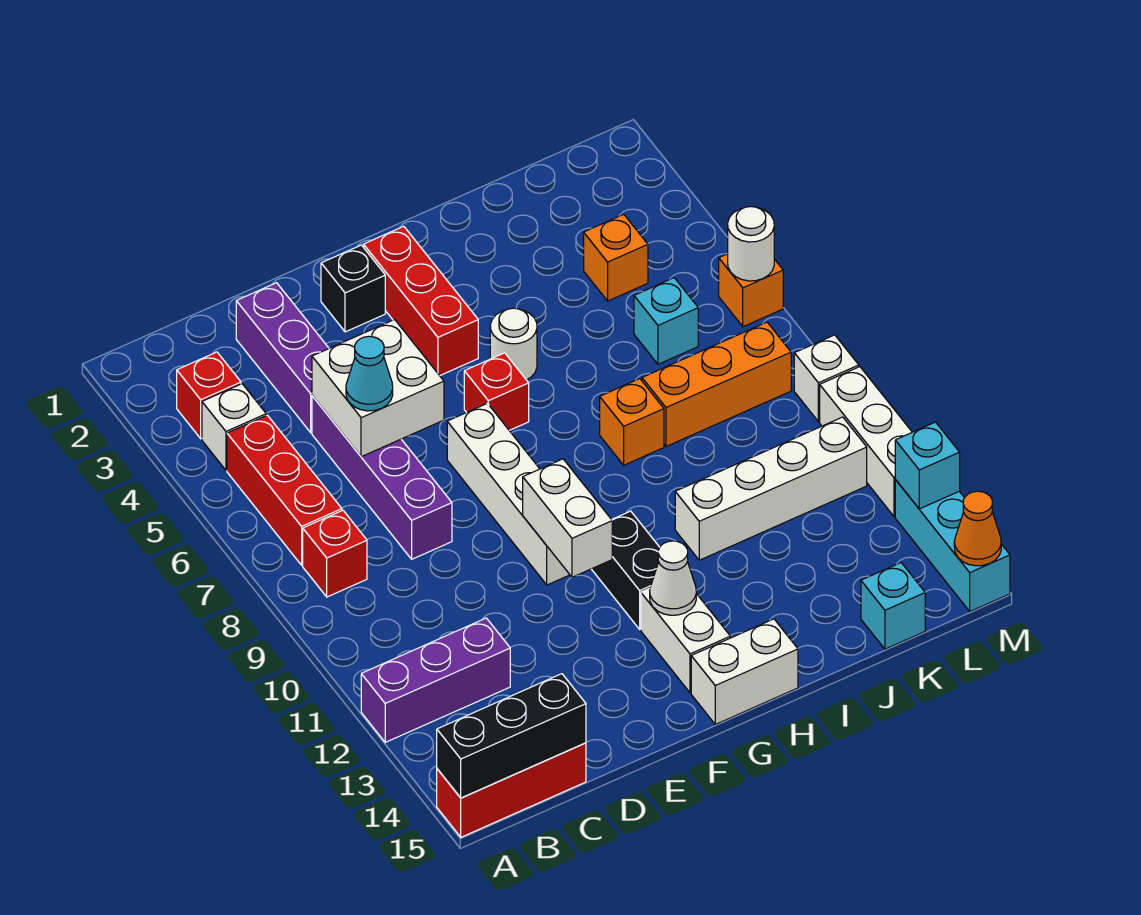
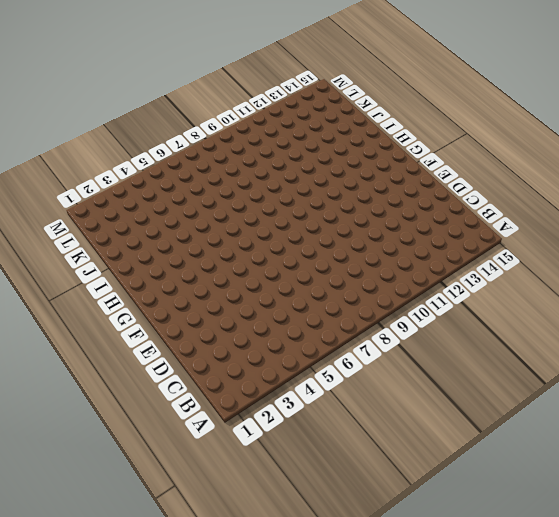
none -> purple 1x3 brick [361,618,510,742]
none -> red 1x3 brick [437,743,586,837]
none -> red 1x1 brick [177,352,241,439]
none -> white 1x1 brick [202,384,266,470]

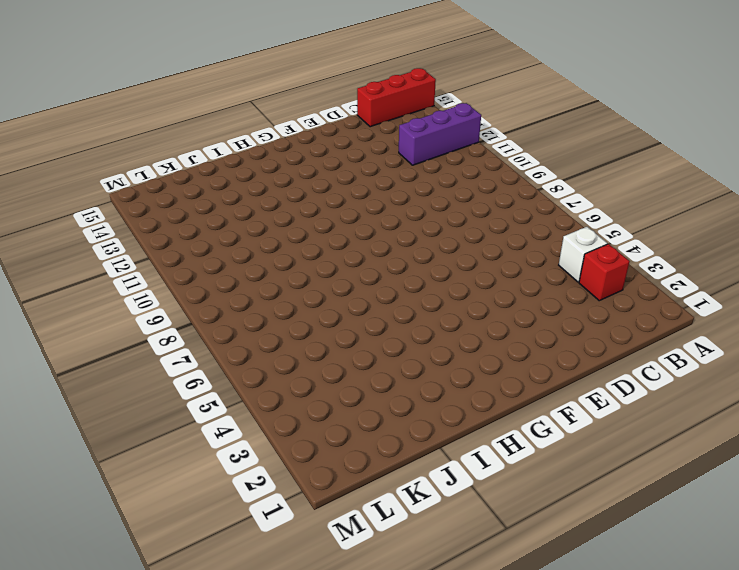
none -> red 1x3 brick [227,415,342,565]
none -> red 1x1 brick [303,510,367,597]
none -> purple 1x3 brick [236,283,329,433]
none -> purple 1x4 brick [312,396,452,559]

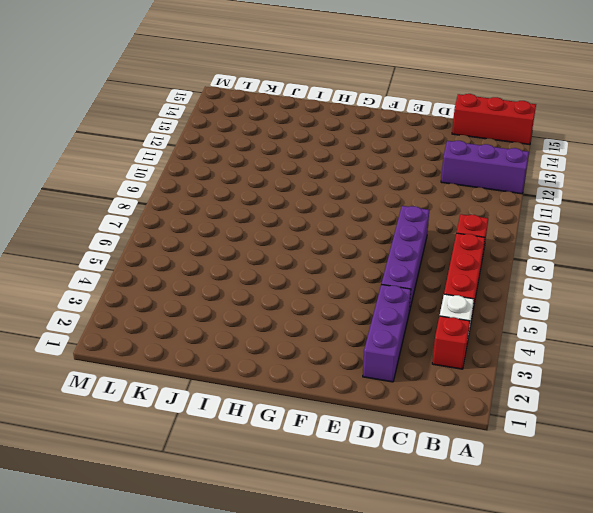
none -> black 1x1 brick [321,245,385,332]
none -> white 1x4 brick [447,403,570,585]
none -> red 1x3 brick [364,226,478,376]
none -> red 1x1 brick [464,353,529,430]

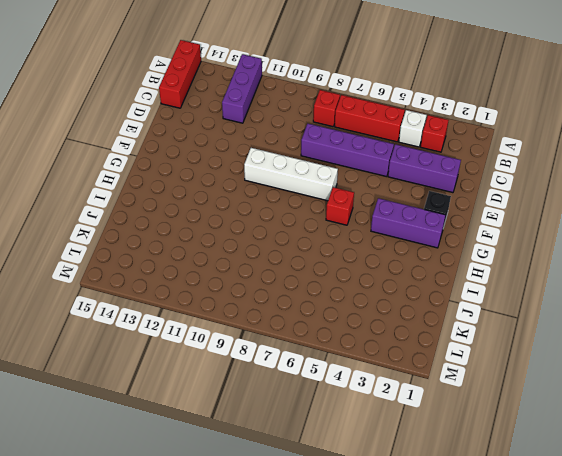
purple 1x3 brick [371,198,446,248] -> red 1x3 brick [364,226,478,376]
none -> black 1x2 brick [592,511,660,629]
none -> white 1x2 brick [641,588,730,693]
none -> white 1x2 brick [691,619,798,724]
none -> white 1x1 round brick [490,308,537,380]

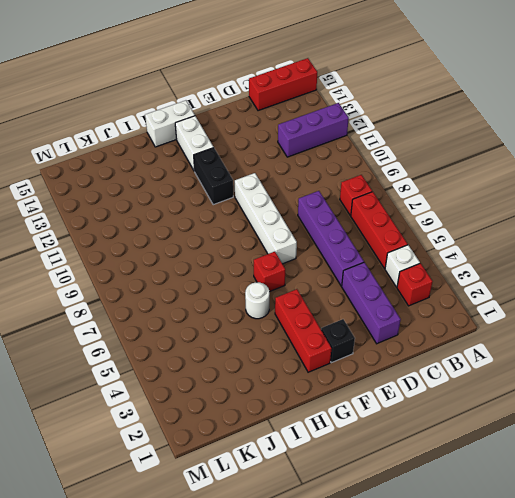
none -> orange 1x1 brick [600,379,664,465]
none -> white 1x4 brick [675,417,867,560]
none -> orange 1x3 brick [642,322,791,446]
none -> orange 1x1 brick [584,214,648,301]

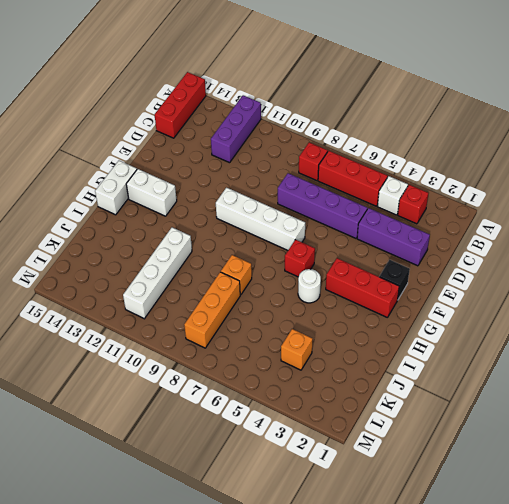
none -> black 1x2 brick [592,511,660,629]
none -> cyan 1x1 brick [634,278,698,364]
none -> cyan 1x1 brick [861,563,925,649]
none -> orange 1x1 brick [719,254,783,327]

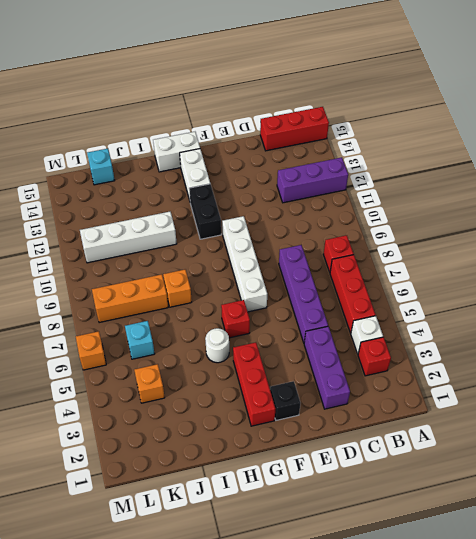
none -> white 1x1 brick [794,335,859,422]
none -> white 1x3 brick [820,367,912,517]
none -> cyan 1x3 brick [895,480,1010,611]
none -> black 1x3 brick [437,674,586,798]

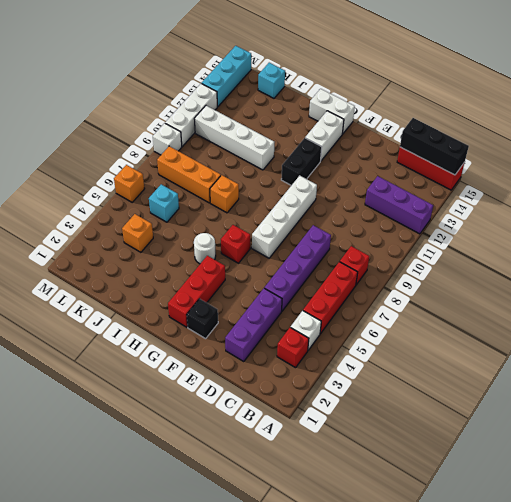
none -> white 2x2 brick [312,320,444,457]
none -> white 1x2 brick [523,459,612,577]
none -> white 1x1 cone [650,541,696,615]
none -> white 1x1 round brick [728,207,774,281]

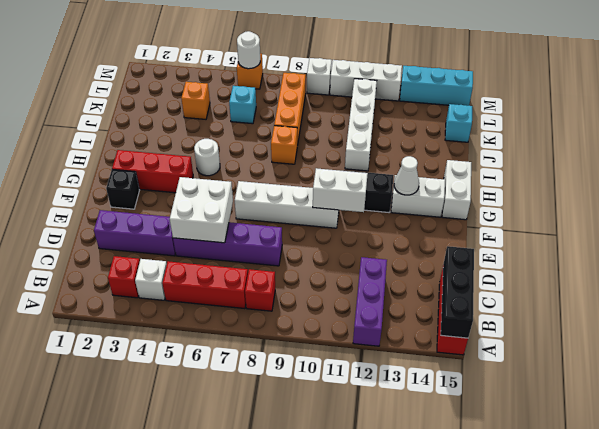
none -> red 1x1 brick [464,353,529,430]
none -> cyan 1x1 brick [895,422,960,509]
none -> orange 1x1 cone [954,491,1001,566]
none -> cyan 1x1 cone [346,336,393,411]

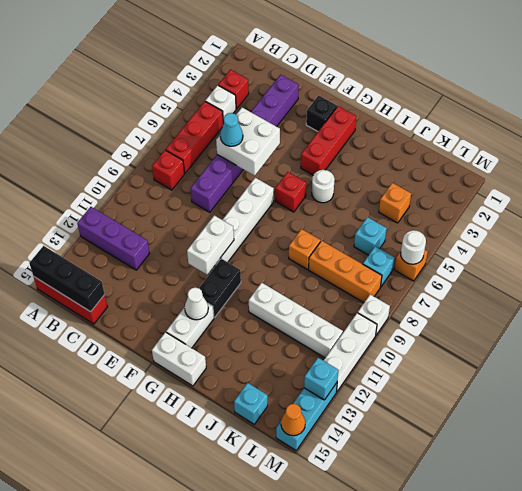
cyan 1x1 brick [363,246,395,287] -> none

